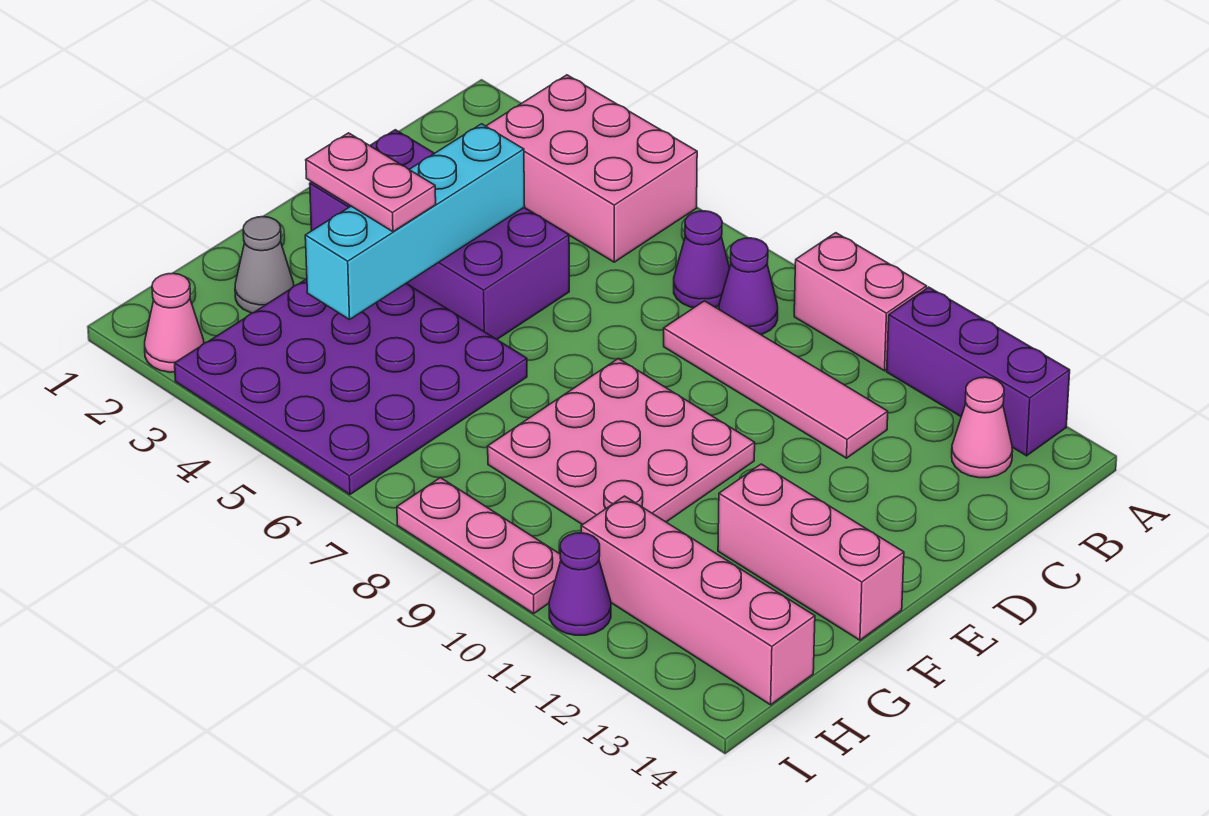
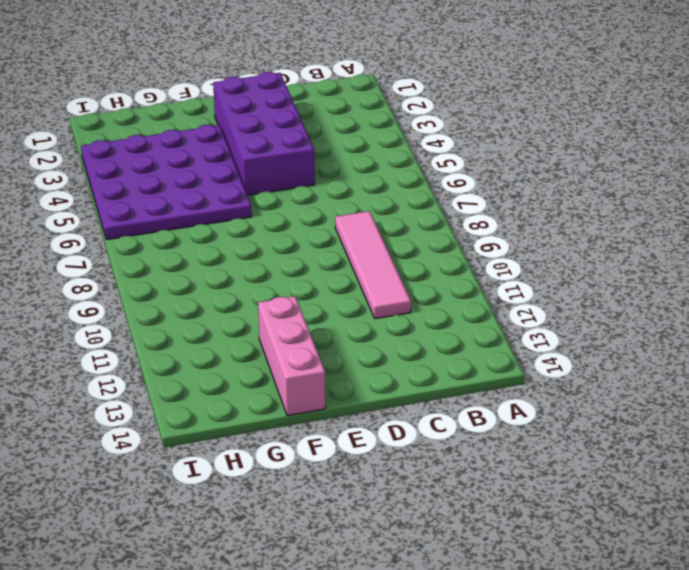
none -> pink 2x3 brick [486,75,697,262]
none -> pink 1x2 brick [794,233,927,371]
none -> purple 1x3 brick [887,287,1070,456]

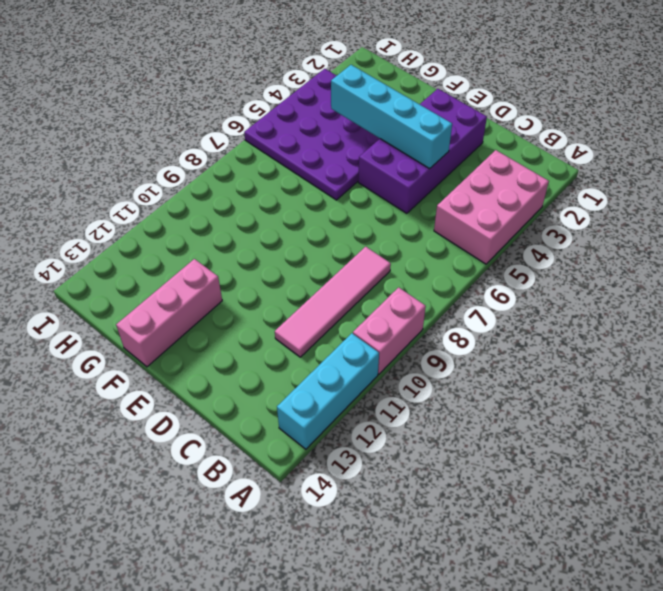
cyan 1x3 brick [277,333,379,449] -> purple 1x3 brick [887,287,1070,456]
none -> purple 1x1 cone [674,211,730,308]
none -> purple 1x1 cone [719,238,778,334]
none -> pink 1x1 cone [952,377,1012,478]

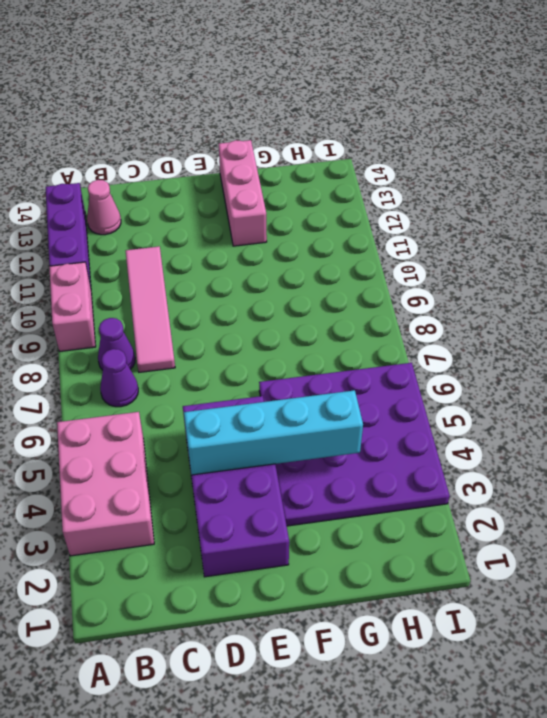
none -> pink 3x3 plate [488,359,755,525]
none -> grey 1x1 cone [235,217,294,313]
none -> pink 1x4 brick [581,496,815,705]

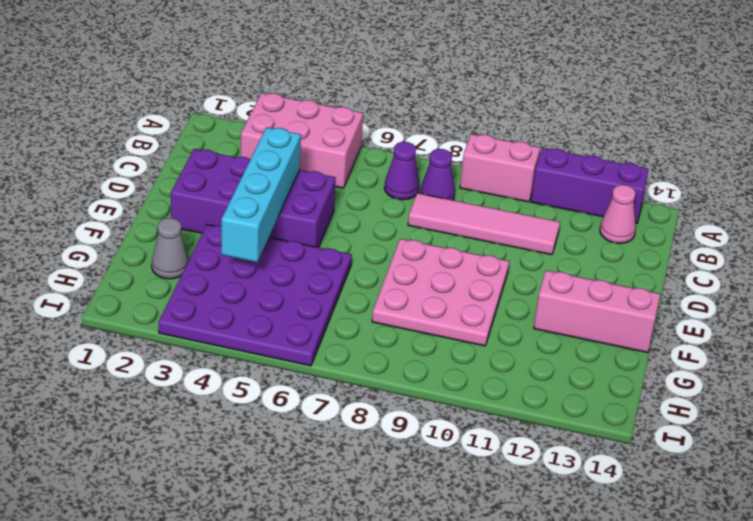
none -> pink 1x4 brick [581,496,815,705]
none -> pink 1x1 cone [145,273,204,372]
none -> pink 1x3 plate [397,478,561,613]

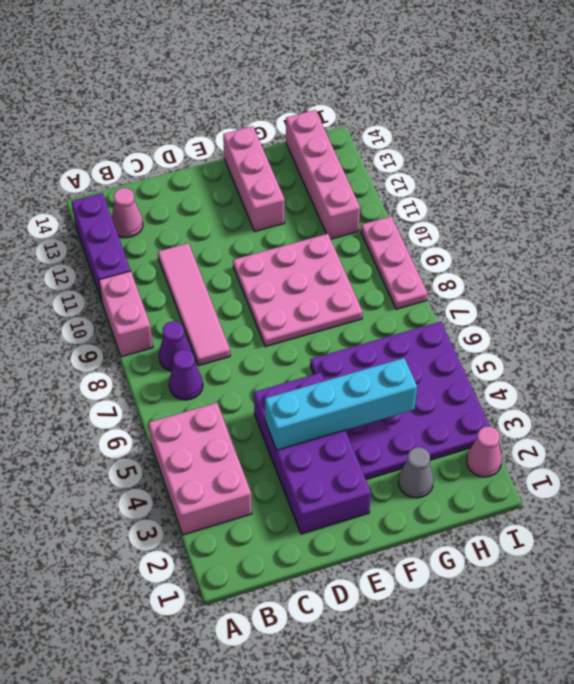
none -> purple 1x1 cone [549,533,611,635]
none -> pink 1x2 plate [306,133,436,232]

